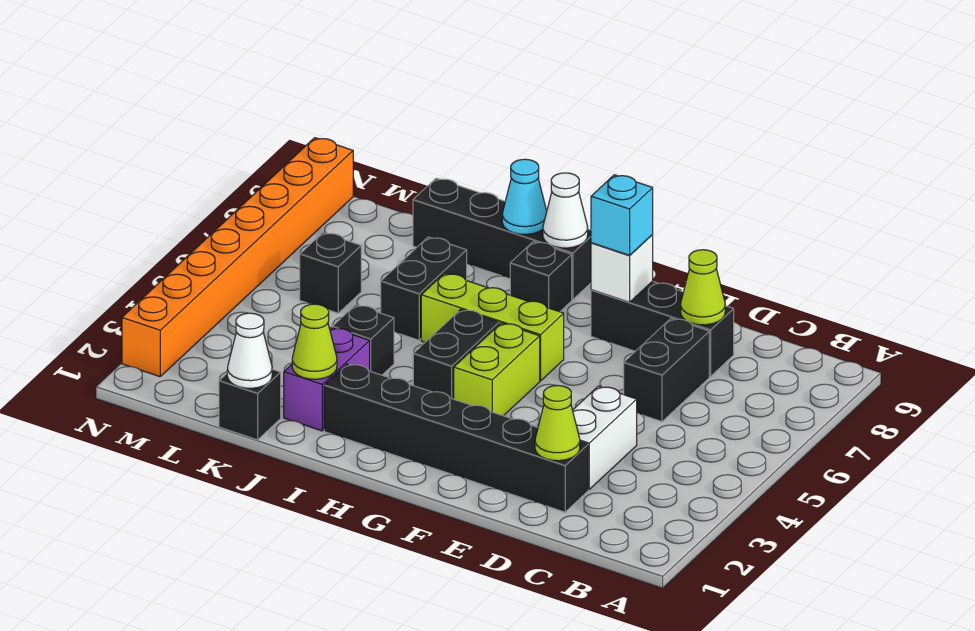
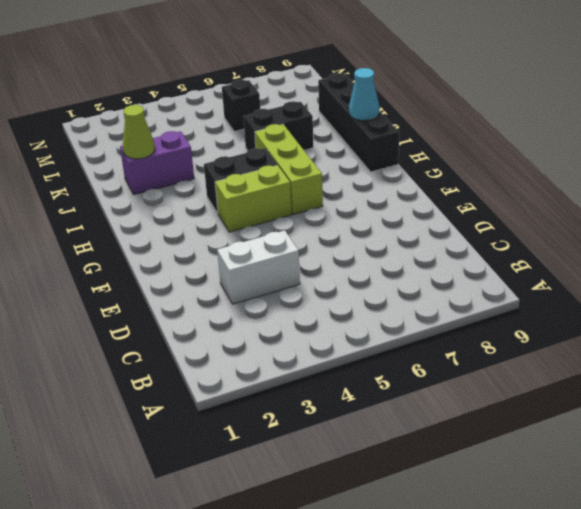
none -> black 1x6 brick [324,364,588,512]
none -> black 1x2 brick [624,318,709,422]
none -> black 1x3 brick [591,281,734,376]

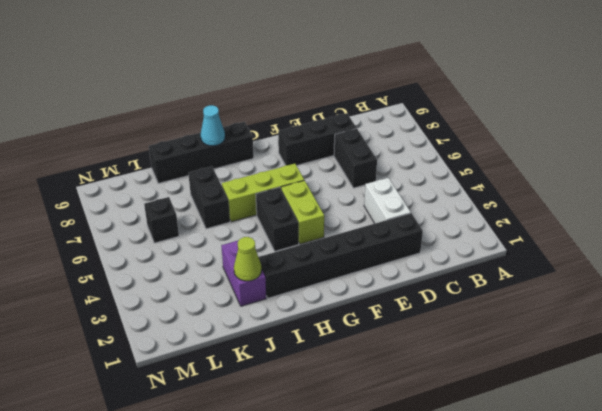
none -> black 1x1 brick [510,242,572,312]
none -> black 1x1 brick [332,305,394,375]
none -> black 1x1 brick [219,369,281,440]

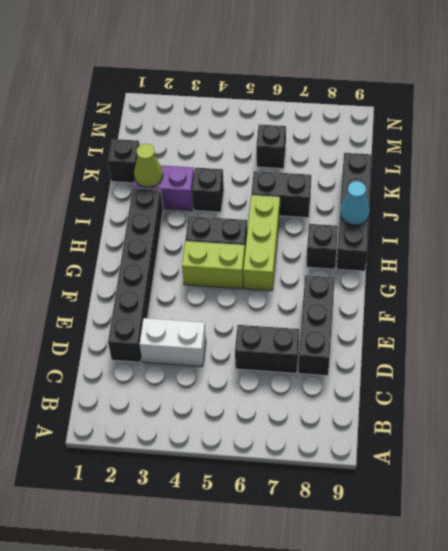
none -> orange 1x8 brick [122,138,353,377]
none -> lime 1x1 cone [535,385,580,461]
none -> lime 1x1 cone [681,250,725,325]

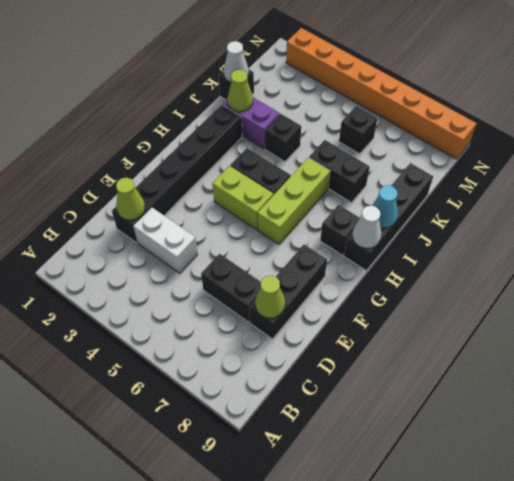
none -> white 1x1 brick [591,235,653,302]
none -> cyan 1x1 brick [591,175,653,255]

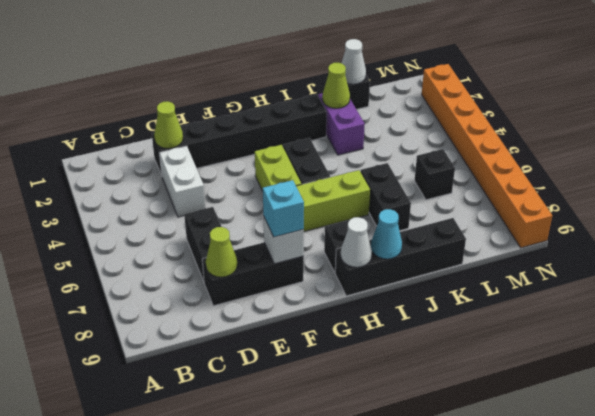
none -> black 1x1 brick [332,305,394,375]

